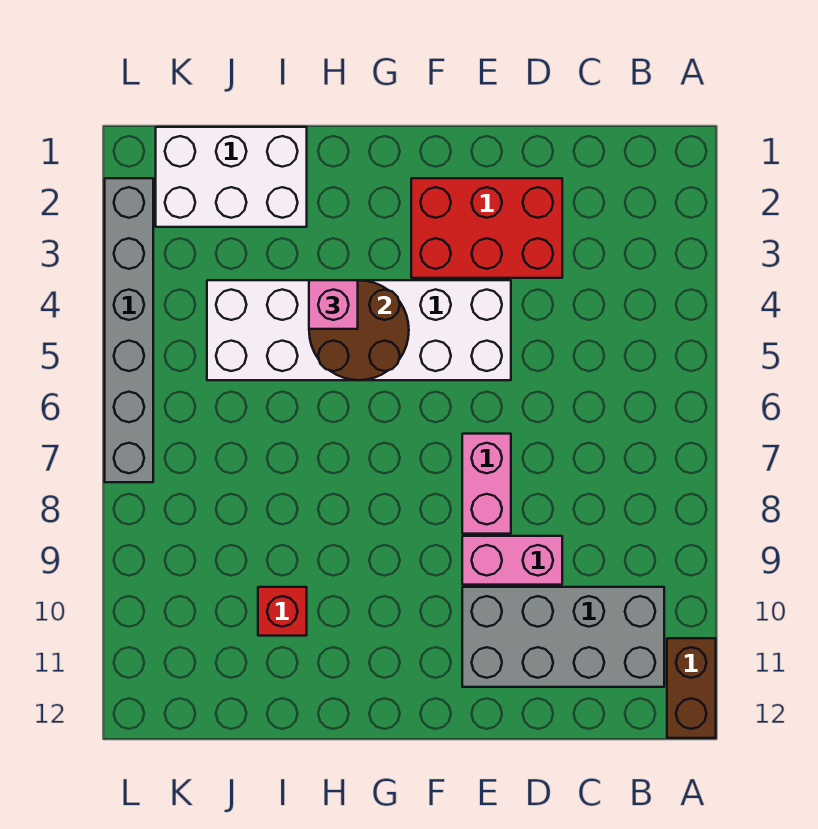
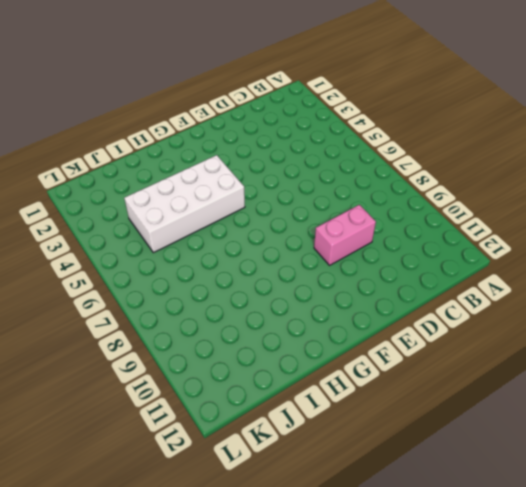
white 2x4 brick [124,155,245,253] -> white 2x6 brick [207,280,511,380]
none -> brown 1x2 brick [667,638,716,738]
none -> grey 2x4 brick [462,587,664,687]

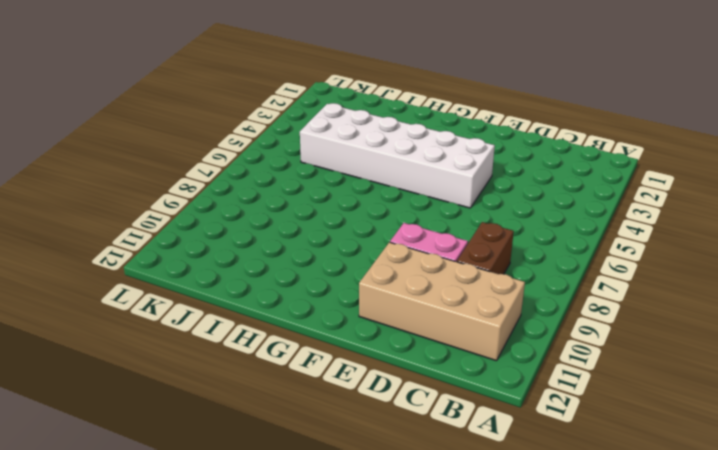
tan 2x4 brick [359,242,525,361] -> grey 2x4 brick [462,587,664,687]
brown 1x2 brick [457,222,514,274] -> brown 1x2 brick moved to [667,638,716,738]
none -> red 2x3 brick [411,178,562,278]
none -> pink 1x2 brick [462,434,511,534]

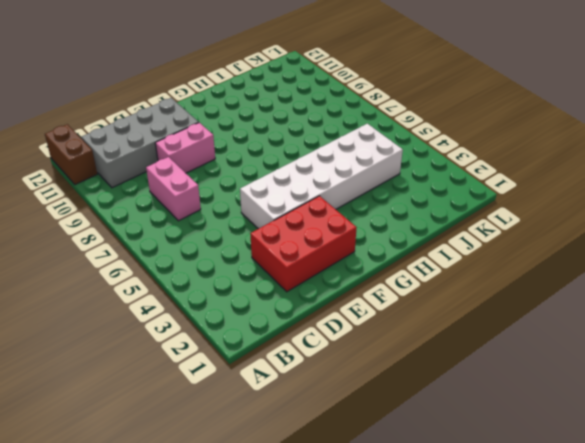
pink 1x2 brick [146,157,201,221] -> pink 1x2 brick moved to [462,434,511,534]
none -> white 2x3 brick [156,127,307,227]
none -> red 1x1 brick [258,587,307,636]

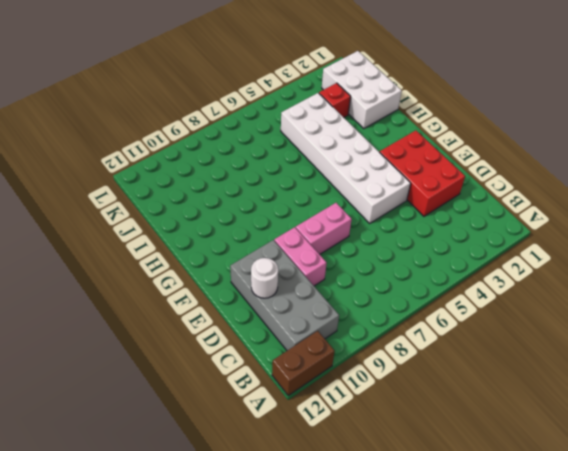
white 1x1 round brick [251,258,278,298] -> none
red 1x1 brick [319,83,351,117] -> red 1x1 brick moved to [258,587,307,636]
none -> grey 1x6 brick [105,178,153,482]
none -> brown 2x2 round brick [309,280,409,380]

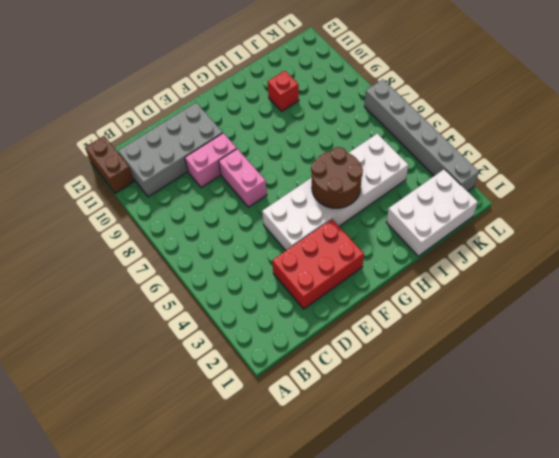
none -> pink 1x1 brick [309,280,358,329]

